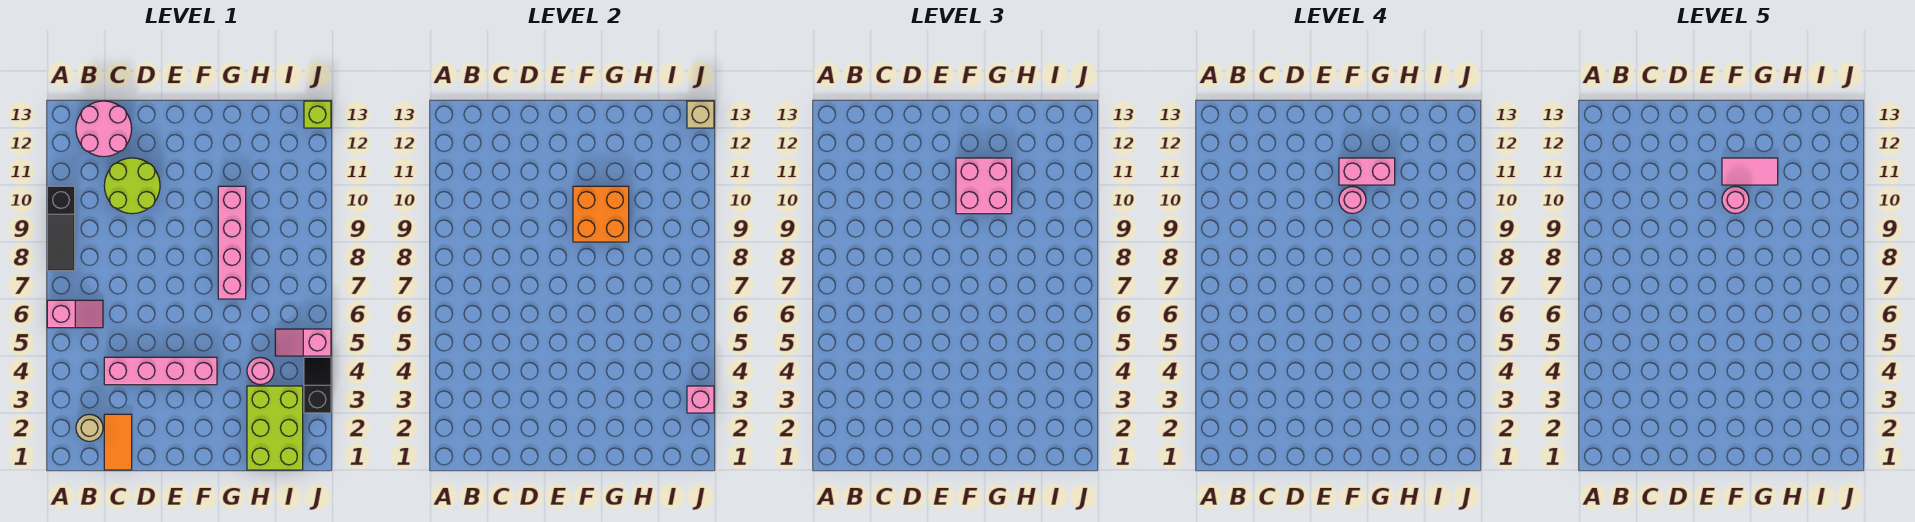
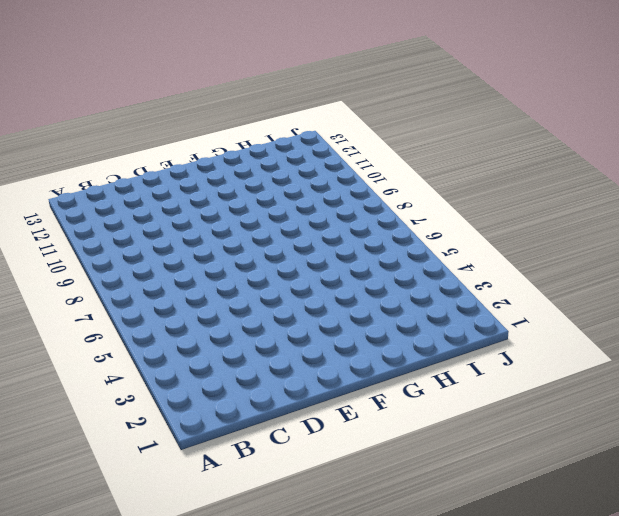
none -> pink 1x2 slope [47,300,103,328]
none -> black 1x3 slope [47,186,75,271]
none -> tan 1x1 round brick [76,414,103,441]

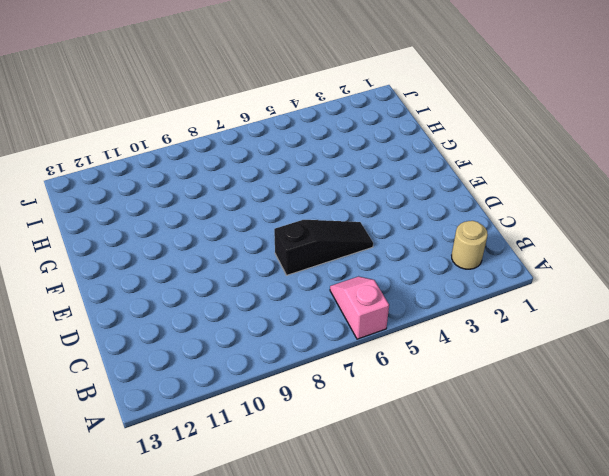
black 1x3 slope [274,220,373,275] -> black 1x3 slope moved to [47,186,75,271]
none -> pink 2x2 round brick [76,101,132,157]
none -> orange 1x2 tile [104,414,132,470]
none -> pink 1x4 brick [104,357,217,385]

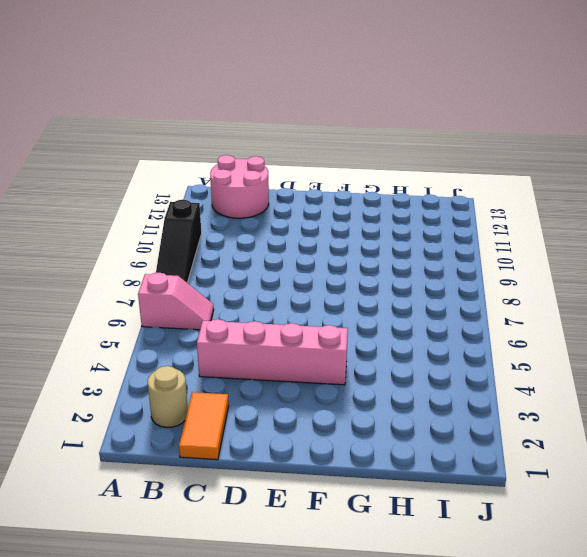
none -> lime 2x2 round brick [104,158,160,214]
none -> pink 1x4 brick [218,186,246,299]
none -> lime 2x3 brick [247,386,303,470]

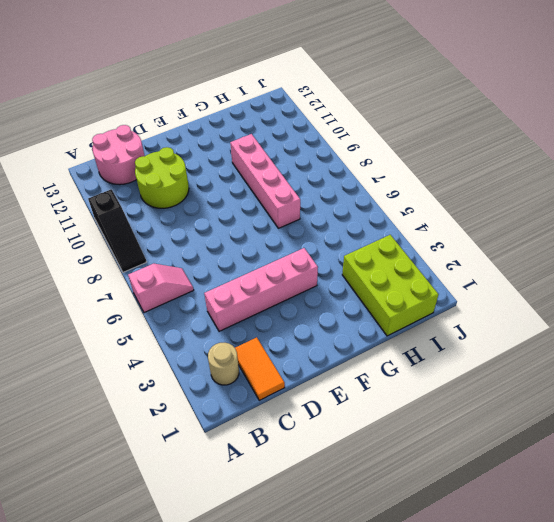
none -> pink 1x1 round brick [247,357,274,384]
none -> pink 1x2 slope [275,329,331,356]
none -> black 1x2 slope [304,357,331,413]

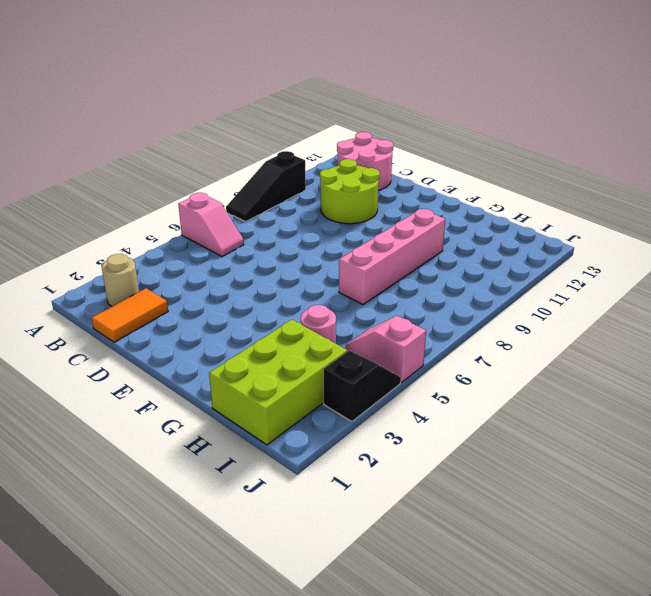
none -> pink 1x4 brick [104,357,217,385]
none -> lime 1x1 brick [304,101,331,128]
none -> orange 2x2 brick [573,186,629,242]

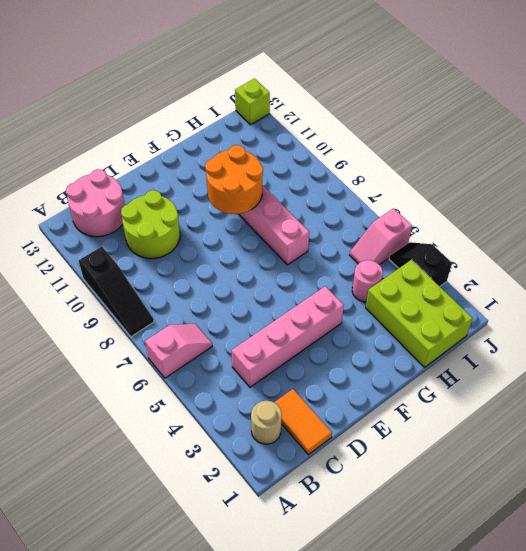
orange 2x2 round brick [205,145,263,214] -> orange 2x2 brick [573,186,629,242]
none -> pink 1x1 brick [687,386,714,413]
none -> tan 1x1 brick [687,101,714,128]
none -> pink 2x2 brick [956,158,1012,214]

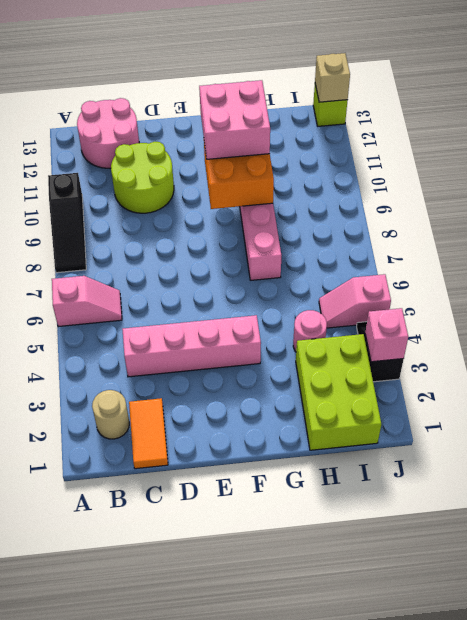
none -> pink 1x1 round brick [1339,187,1366,214]
none -> pink 1x2 brick [1339,158,1395,185]
none -> pink 1x1 round brick [1722,187,1749,214]

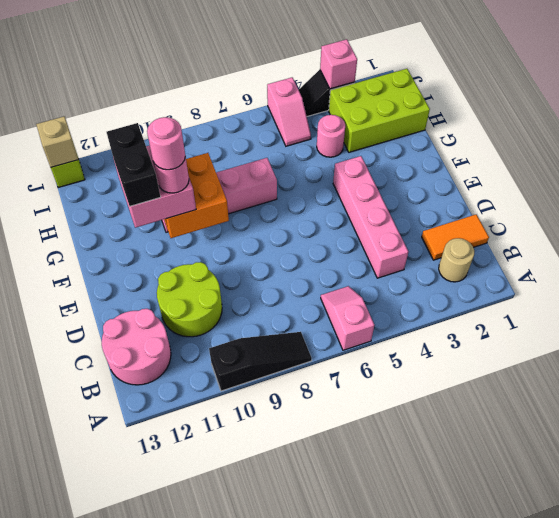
black 1x2 brick [107,123,161,206] -> pink 1x2 brick [1339,158,1395,185]
none -> pink 1x2 tile [1722,158,1778,185]

